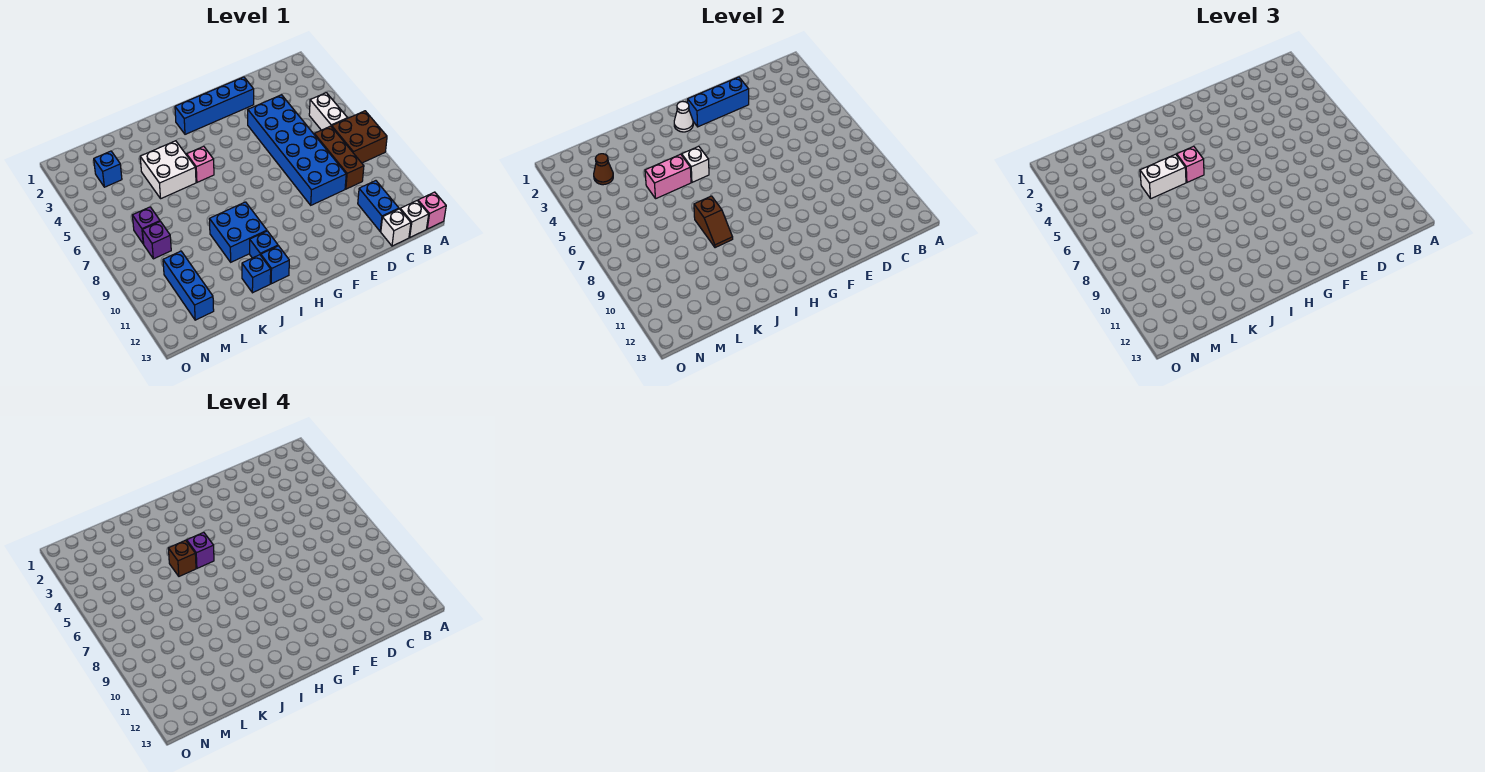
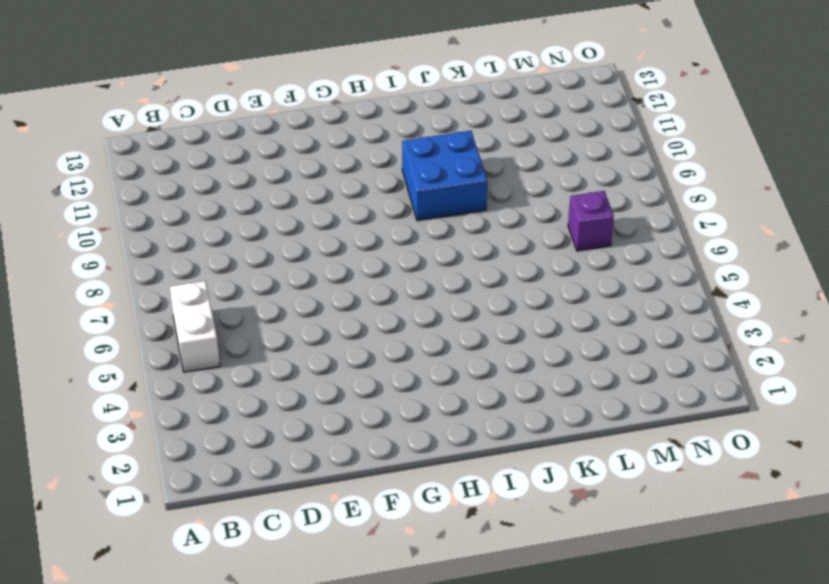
none -> brown 2x2 brick [332,111,387,163]
none -> pink 1x1 brick [418,192,446,229]
none -> white 1x1 brick [400,201,429,237]

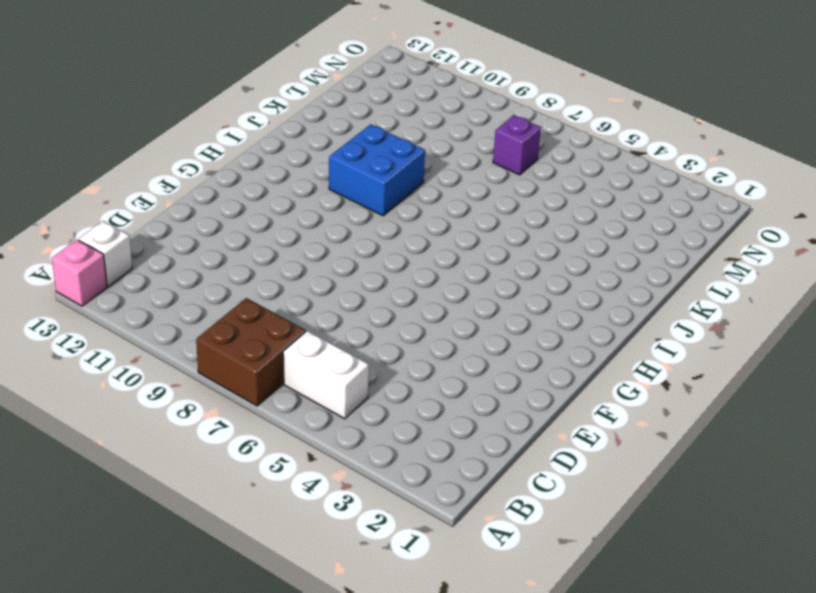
none -> brown 1x3 brick [314,126,364,189]
none -> blue 1x2 brick [358,181,399,231]
none -> white 1x1 brick [381,209,411,246]

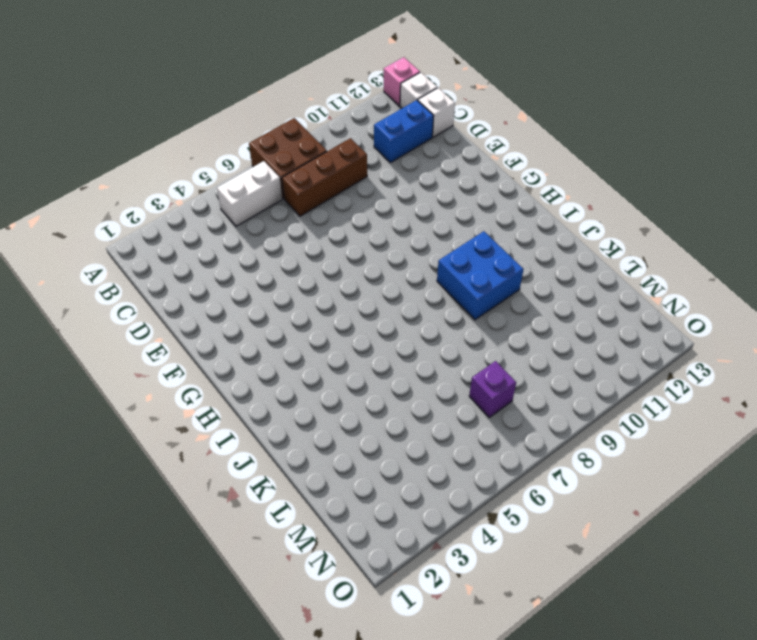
none -> blue 2x6 brick [248,95,346,205]
none -> blue 1x4 brick [175,77,254,134]
none -> pink 1x1 brick [187,146,214,182]

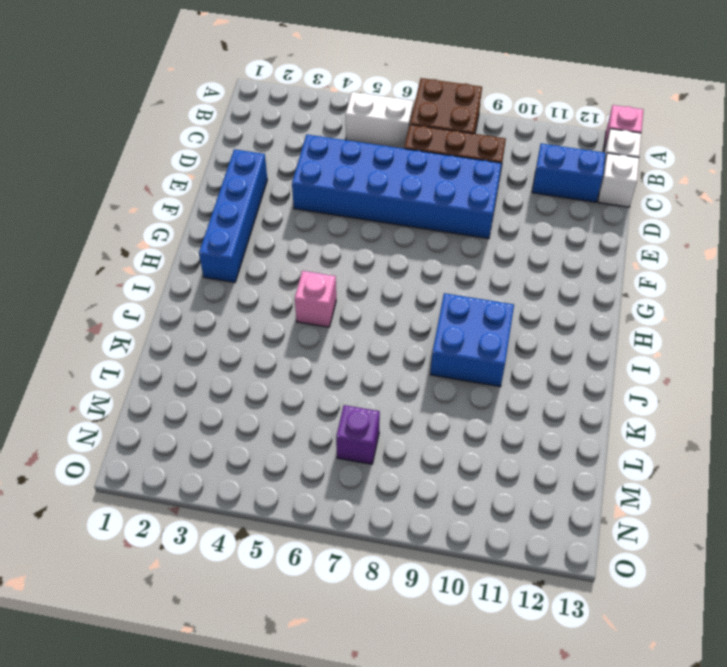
none -> blue 1x1 brick [250,231,278,258]
none -> blue 1x1 brick [261,246,289,284]
none -> white 2x2 brick [140,141,196,198]

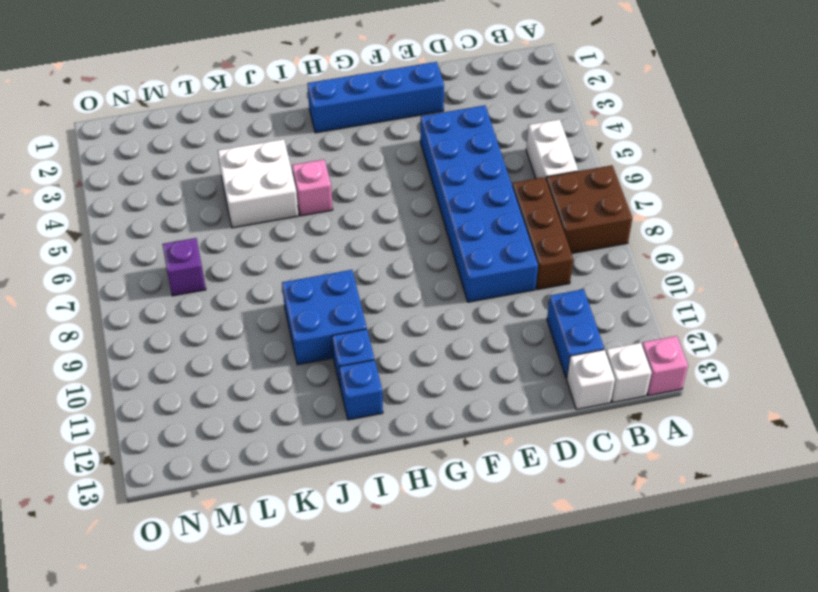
none -> blue 1x1 brick [242,255,271,293]
none -> blue 1x1 brick [94,151,122,187]
none -> purple 1x1 brick [142,221,171,259]

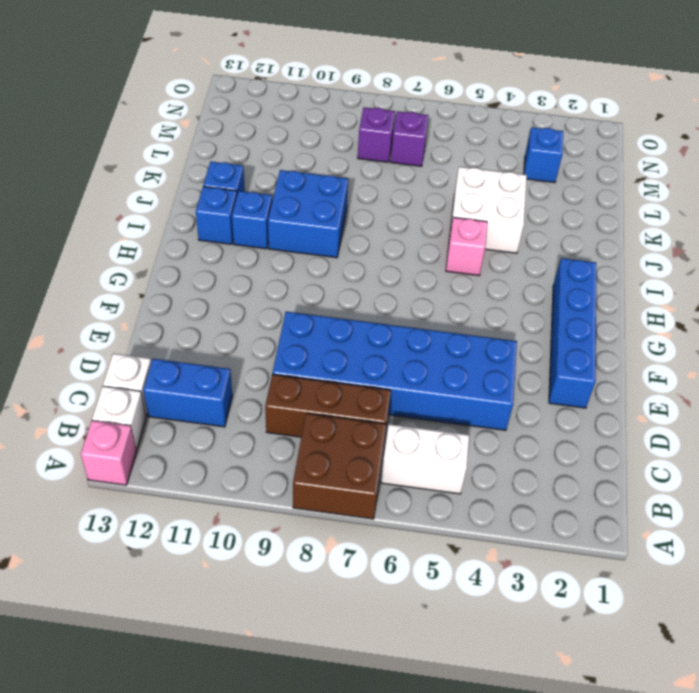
none -> blue 1x3 brick [163,251,214,320]
none -> blue 1x3 brick [688,77,749,127]
none -> white 1x1 cone [674,102,693,132]

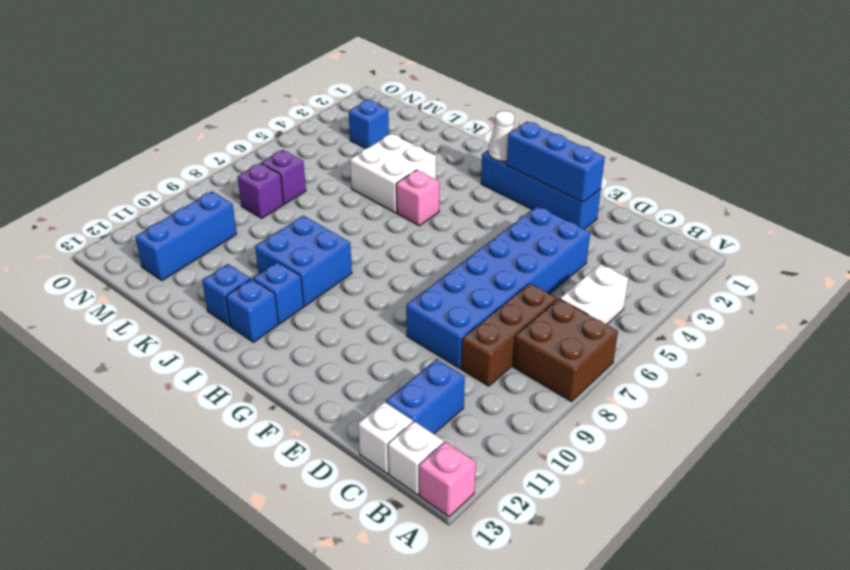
none -> white 1x1 brick [682,146,709,182]
none -> pink 1x2 brick [645,154,691,198]
none -> brown 1x2 slope [694,196,733,248]

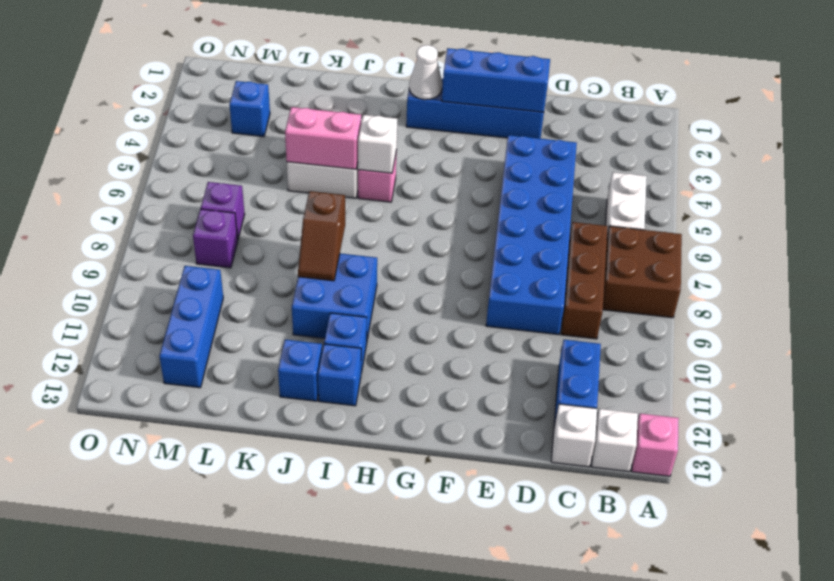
none -> brown 1x1 cone [594,154,613,185]
none -> pink 1x1 brick [1177,146,1204,182]
none -> white 1x2 brick [1140,154,1186,198]

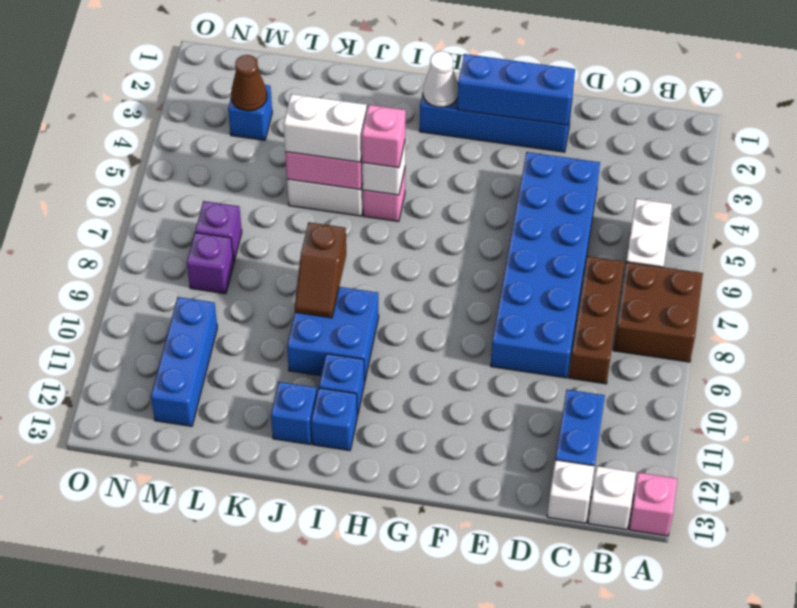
none -> purple 1x1 brick [187,532,214,568]
none -> brown 1x1 brick [168,540,196,576]

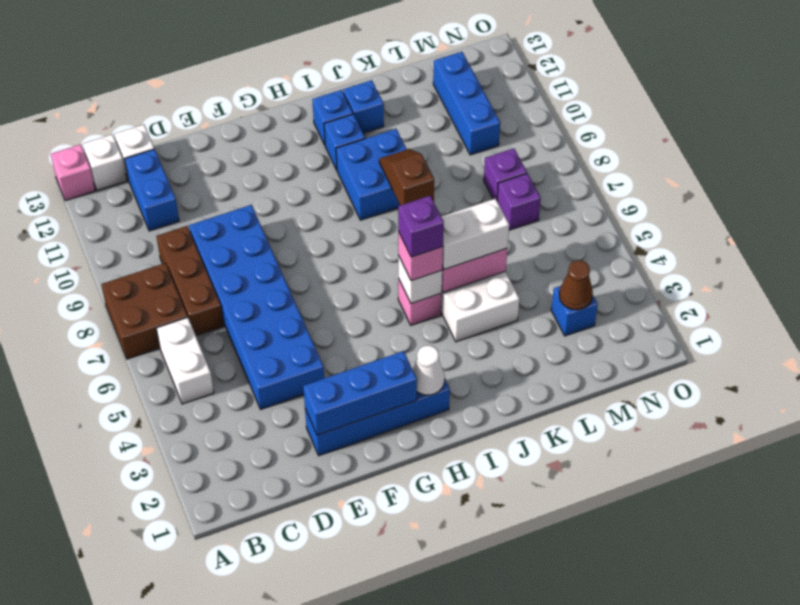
none -> brown 1x1 brick [168,540,196,576]

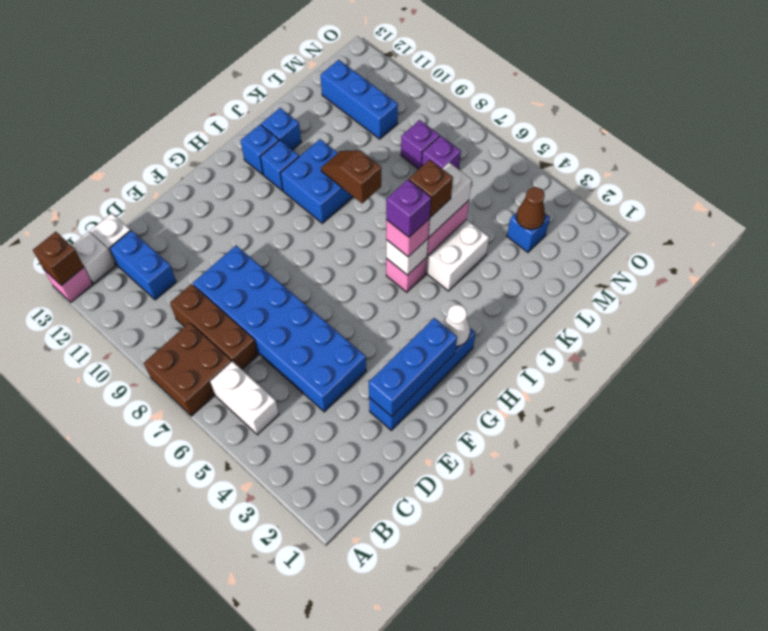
brown 1x1 brick [33,232,84,286] -> none

